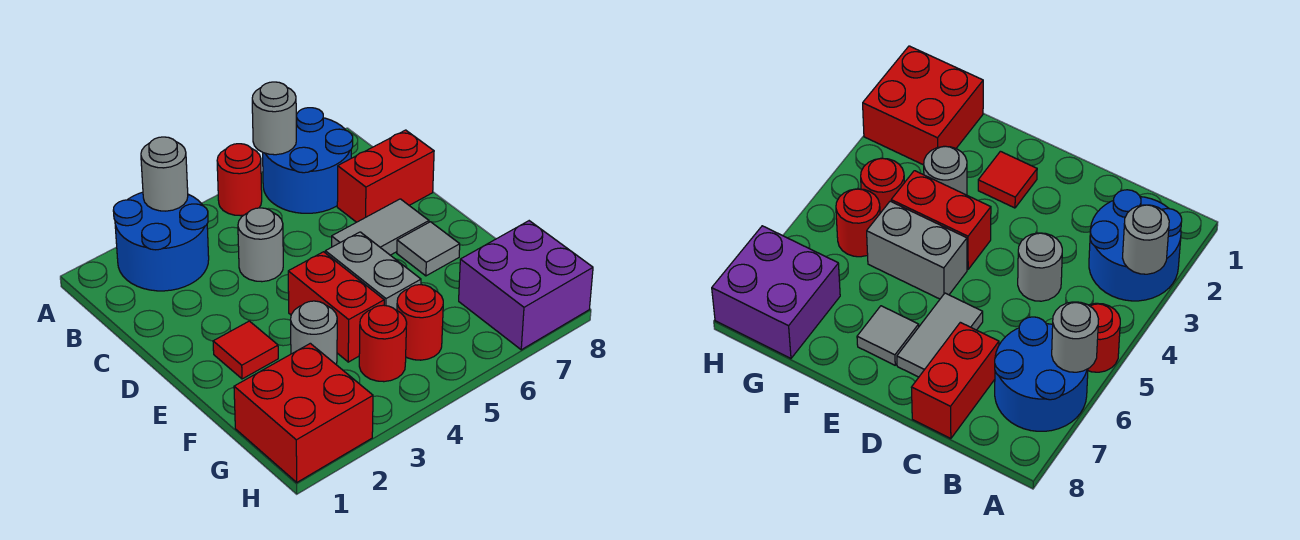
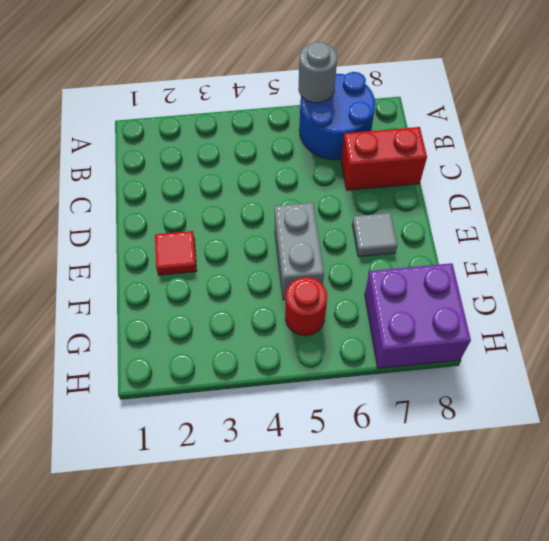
none -> blue 2x2 round brick [113,192,209,291]
none -> red 1x1 round brick [217,144,262,216]
none -> grey 1x1 round brick [238,208,283,282]

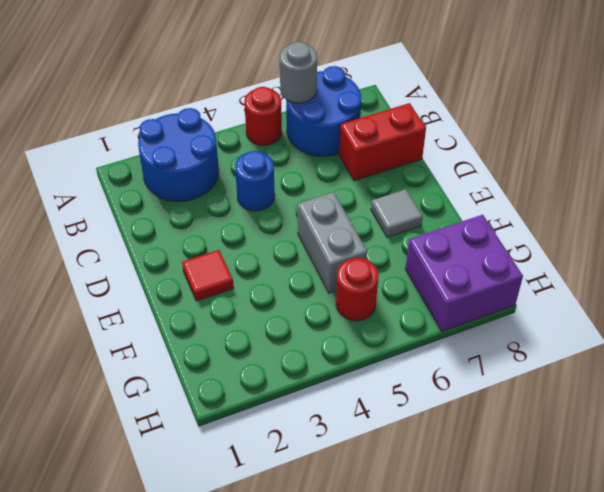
blue 1x1 round brick [235,151,275,211] -> grey 1x1 round brick [238,208,283,282]
none -> grey 1x2 tile [332,199,429,255]
none -> red 1x2 brick [288,252,384,362]
none -> grey 1x1 round brick [291,301,337,365]

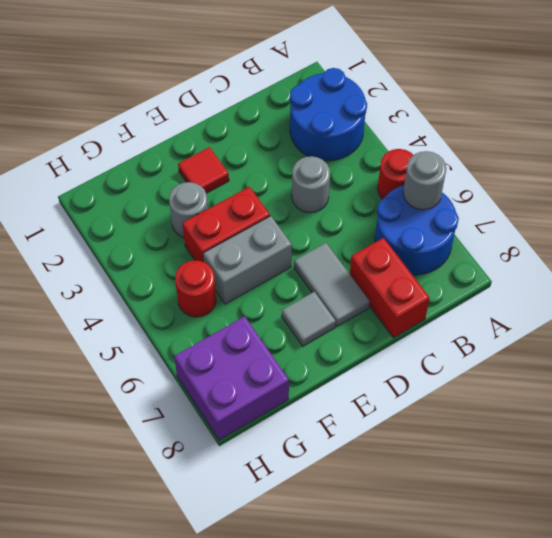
none -> red 2x2 brick [234,343,373,482]
none -> red 1x1 round brick [359,305,407,382]
none -> grey 1x1 round brick [141,137,188,211]

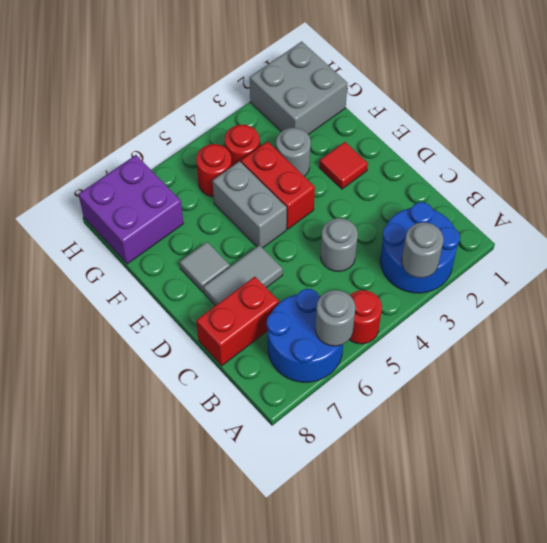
grey 2x2 brick [250,42,348,135] -> red 2x2 brick [234,343,373,482]

